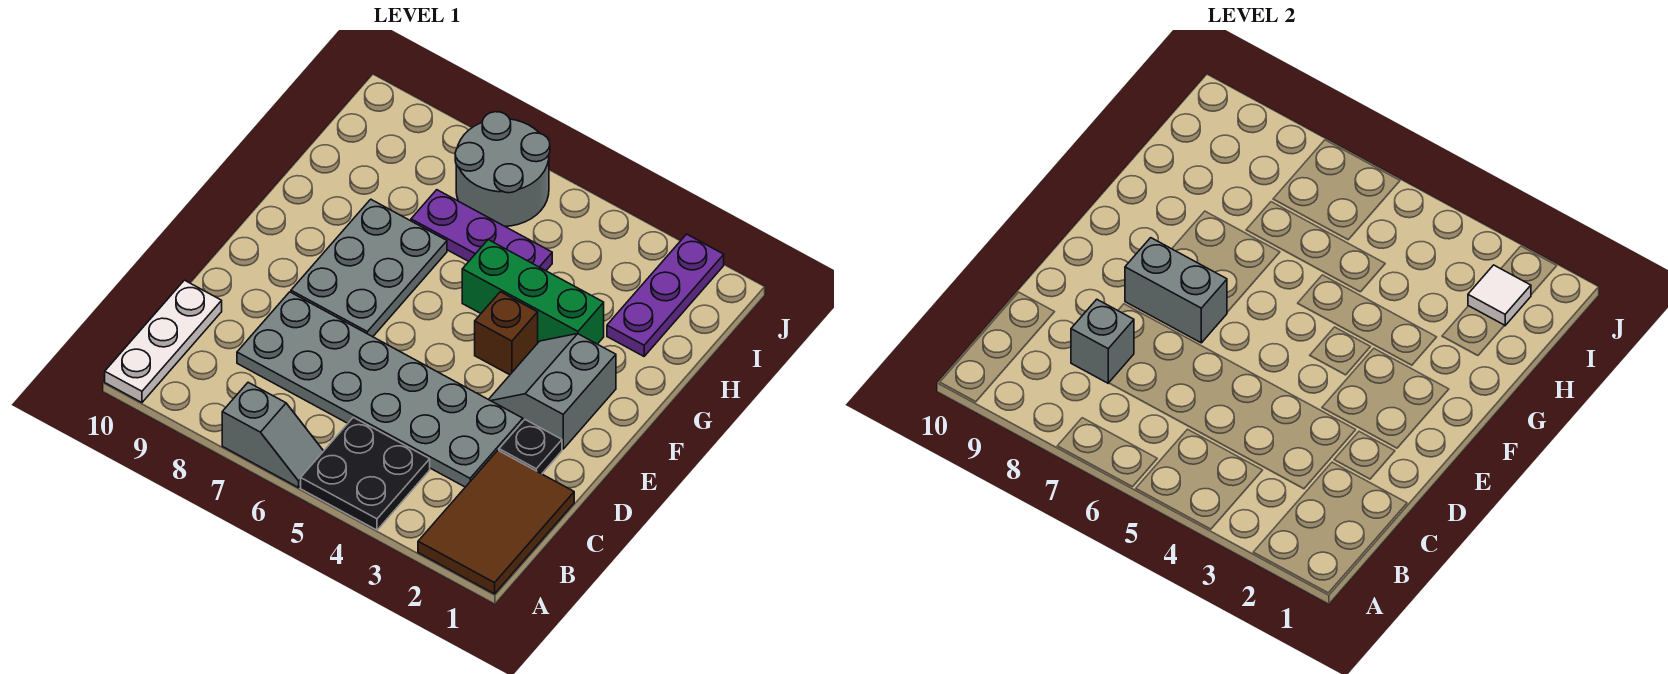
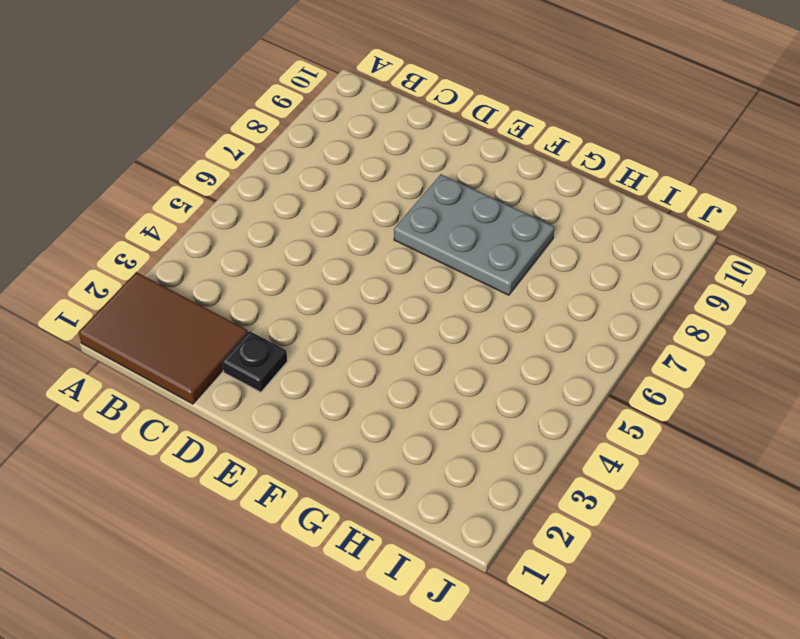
none -> black 2x2 plate [301,417,430,530]
none -> grey 1x2 slope [222,382,323,488]
none -> white 1x3 plate [105,280,222,403]

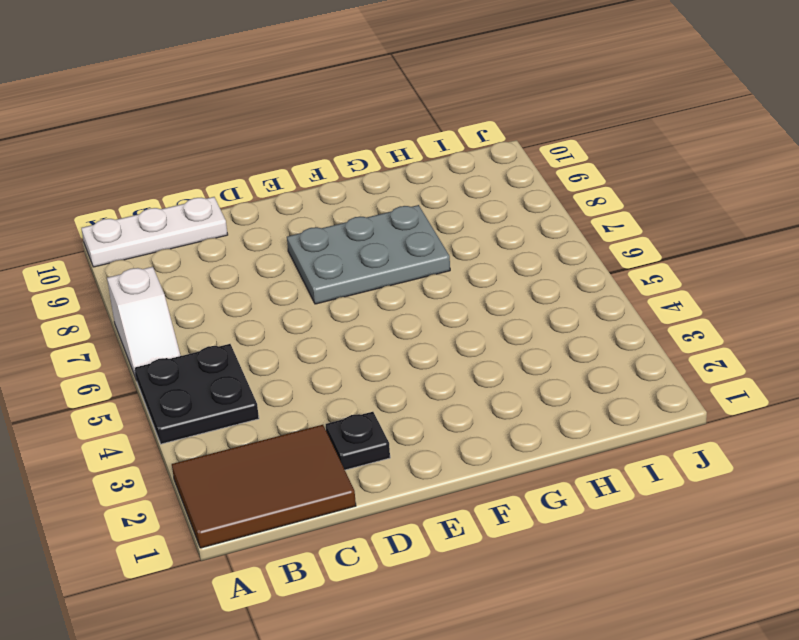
white 1x2 slope [107,267,181,381] -> grey 1x2 slope [222,382,323,488]
none -> grey 2x6 plate [237,292,523,487]
none -> grey 2x2 slope [489,334,616,449]
none -> brown 1x1 brick [475,292,538,375]

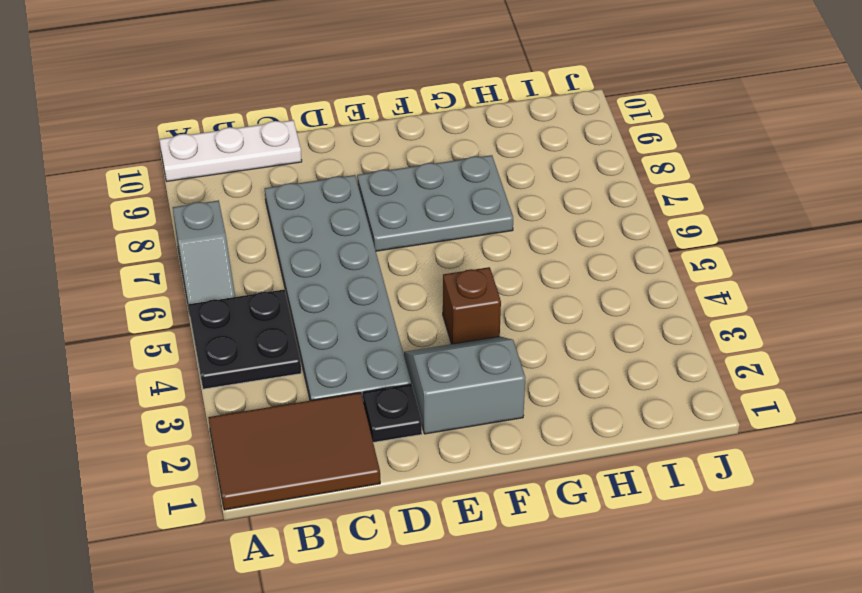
none -> green 1x3 brick [462,240,604,344]
none -> purple 1x3 plate [607,234,724,356]
none -> purple 1x3 plate [411,190,552,271]

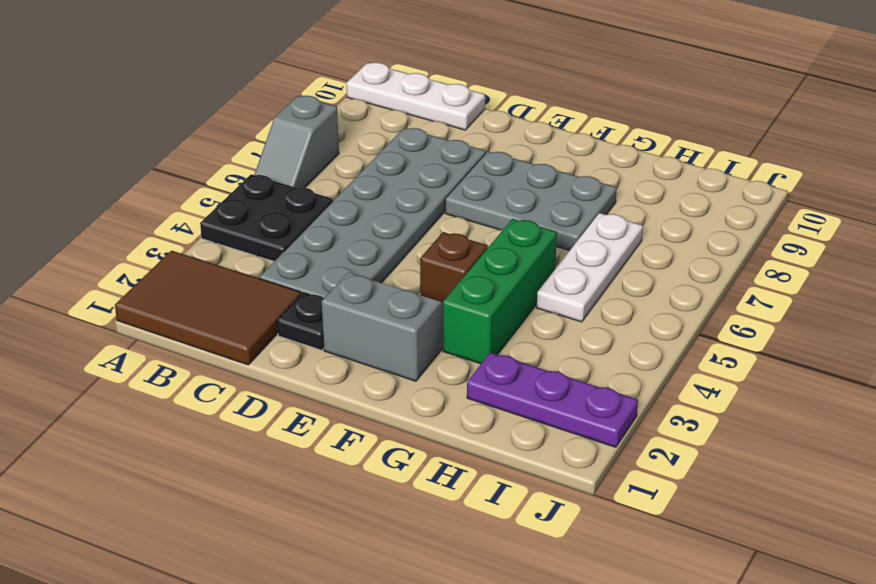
white 1x3 plate [537,213,643,322] -> purple 1x3 plate [411,190,552,271]
none -> grey 2x2 round brick [455,112,550,226]
none -> grey 1x1 brick [1071,299,1134,383]
none -> grey 1x2 brick [1125,238,1227,343]

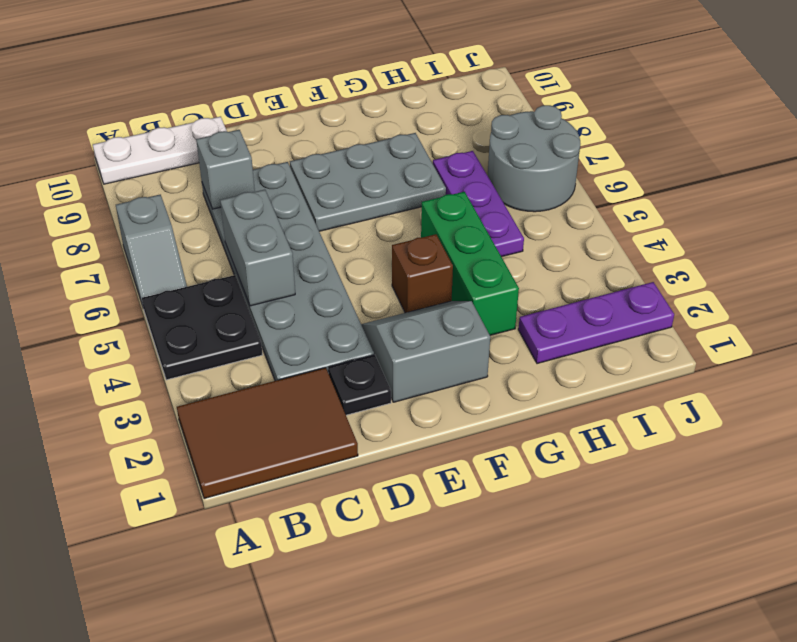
grey 1x2 brick [220,190,295,306] -> grey 1x2 brick moved to [1125,238,1227,343]
none -> white 1x1 tile [1468,265,1531,326]

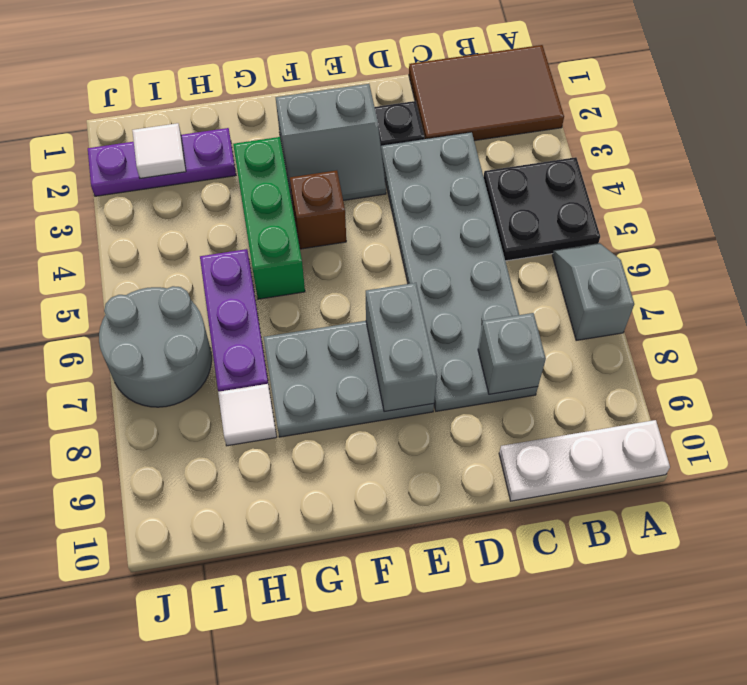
white 1x1 tile [218,384,277,446] -> none

